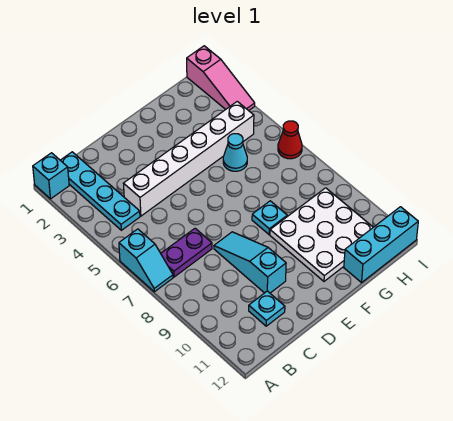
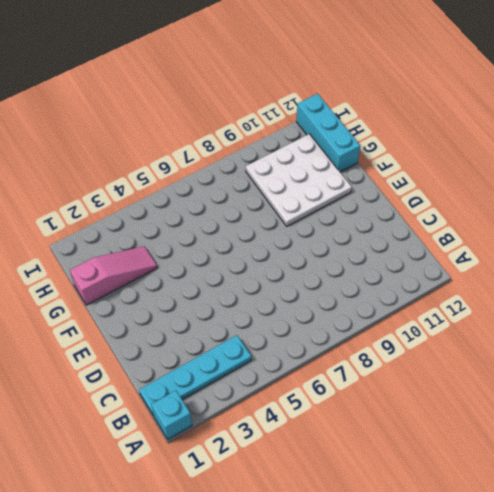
pink 1x3 slope [70,246,157,305] -> pink 1x3 slope moved to [187,46,255,111]
none -> cyan 1x2 slope [119,229,173,292]
none -> purple 1x2 plate [161,228,212,277]
none -> white 1x6 brick [123,102,254,216]

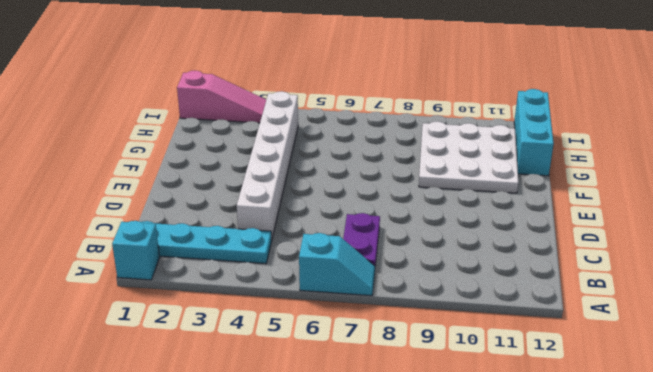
none -> cyan 1x1 plate [249,291,285,326]
none -> cyan 1x3 slope [214,232,286,293]
none -> cyan 1x1 plate [252,201,287,235]

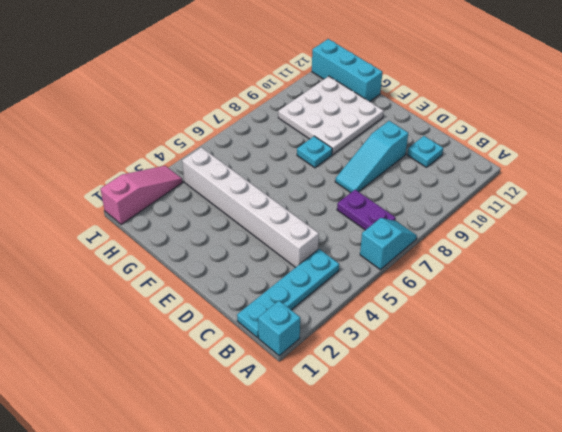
none -> cyan 1x1 cone [223,134,247,171]
none -> red 1x1 cone [278,121,302,159]

